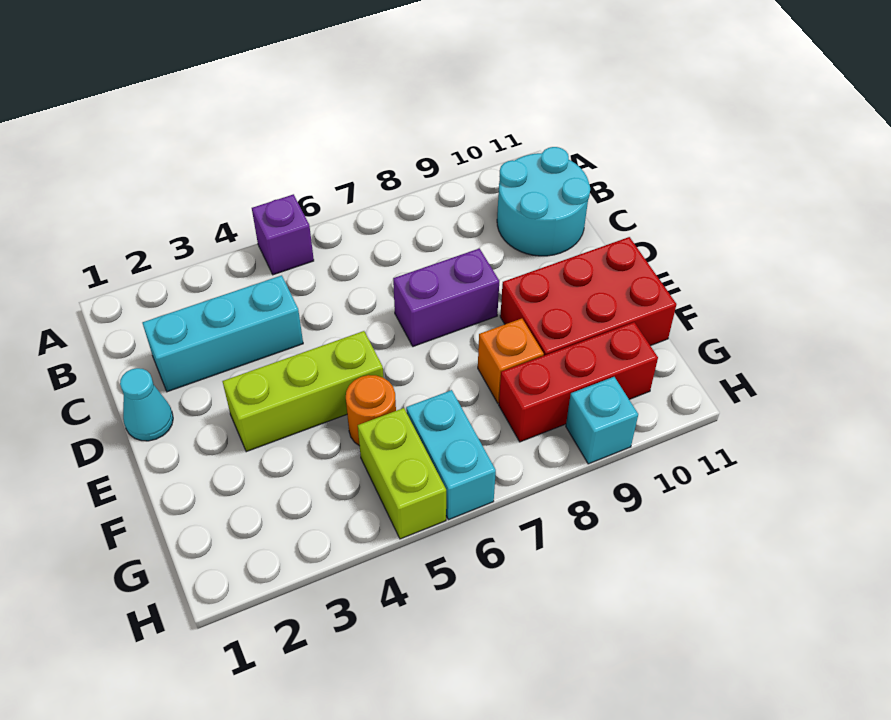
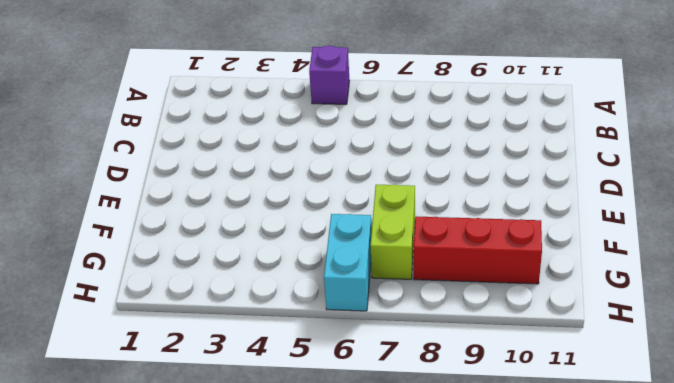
lime 1x2 brick [371,184,415,279] -> lime 1x2 brick moved to [358,408,446,539]
none -> cyan 2x2 round brick [497,147,590,256]
none -> cyan 1x3 brick [143,275,303,392]
none -> cyan 1x1 cone [120,368,173,441]

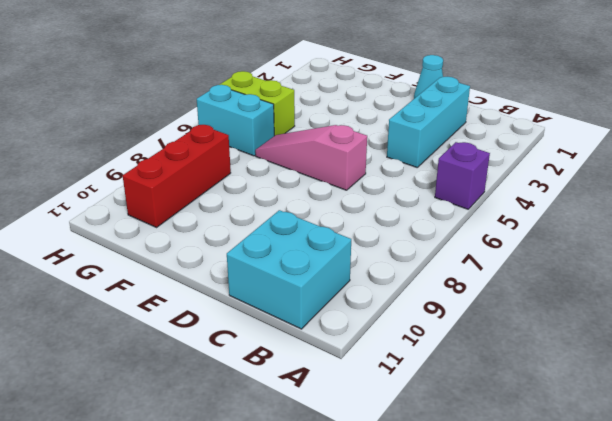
cyan 2x2 brick [227,210,351,329] -> cyan 2x2 round brick [497,147,590,256]
pink 1x3 slope [255,125,367,190] -> none
none -> purple 1x2 brick [393,248,499,346]
none -> lime 1x3 brick [222,331,383,452]
none -> red 2x3 brick [500,237,677,356]

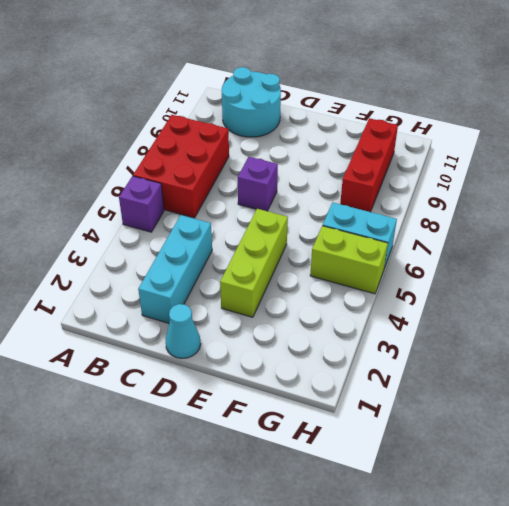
red 2x3 brick [133,115,229,218] -> red 2x3 brick moved to [500,237,677,356]
purple 1x1 brick [238,157,278,211] -> purple 1x2 brick [393,248,499,346]
none -> orange 1x1 round brick [346,375,396,446]
none -> orange 1x1 brick [478,319,544,403]
none -> cyan 1x1 brick [566,377,638,464]

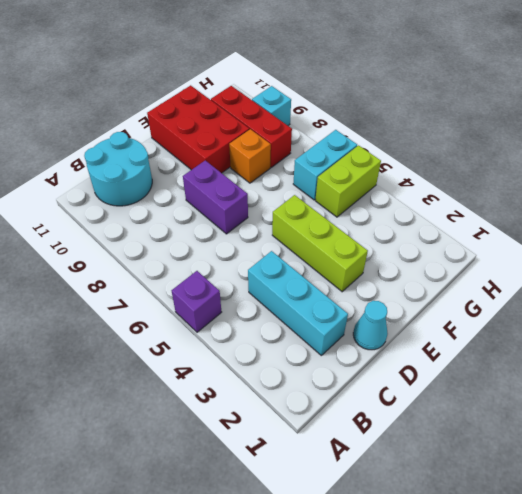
none -> orange 1x1 round brick [346,375,396,446]

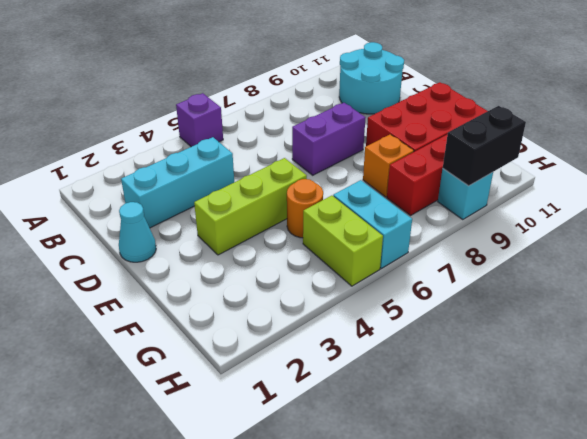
black 1x2 brick [443,106,526,186] -> none

